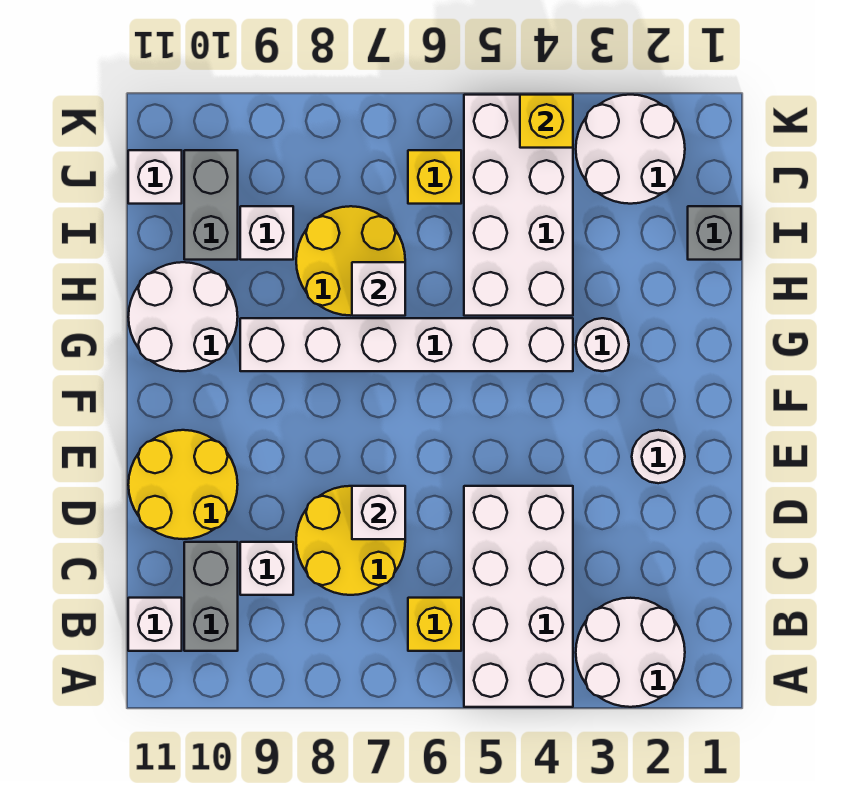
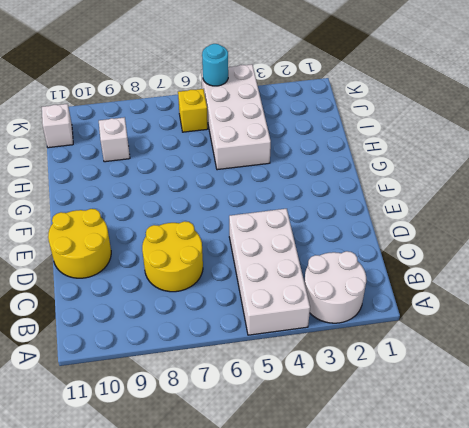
cyan 1x1 round brick [202,44,228,86] -> none
none -> yellow 1x1 brick [408,598,461,651]
none -> grey 1x2 brick [184,542,238,651]
none -> white 1x1 brick [128,598,182,651]

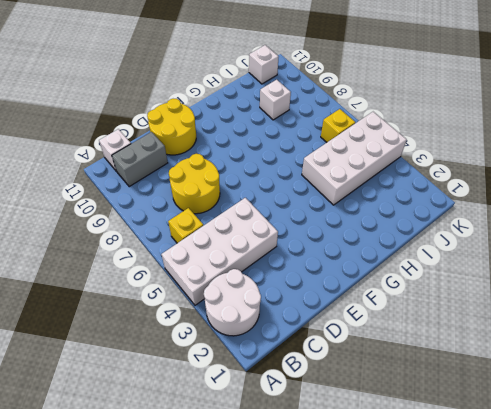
none -> white 1x1 brick [240,542,293,595]
none -> white 1x1 round brick [632,430,685,483]
none -> white 1x1 round brick [576,318,629,371]

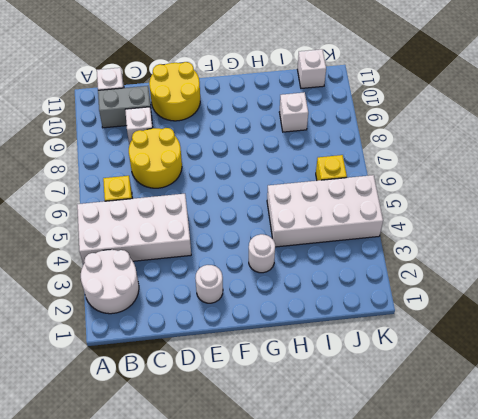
none -> white 1x6 brick [240,318,573,371]
none -> white 2x2 round brick [128,262,238,371]
none -> yellow 2x2 round brick [296,206,405,316]

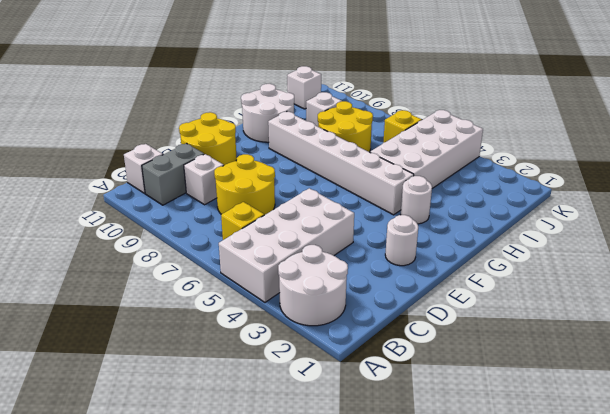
none -> grey 1x1 brick [688,206,741,260]
none -> grey 1x2 brick [184,150,238,260]
none -> white 2x2 round brick [576,95,685,204]

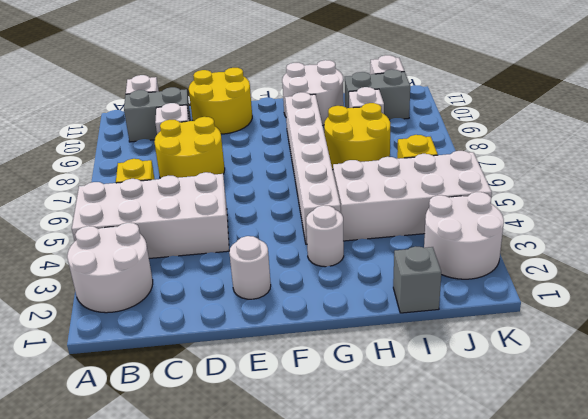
none -> white 1x1 brick [352,486,405,539]
none -> white 1x1 brick [352,262,405,316]
none -> yellow 1x1 brick [520,95,573,148]

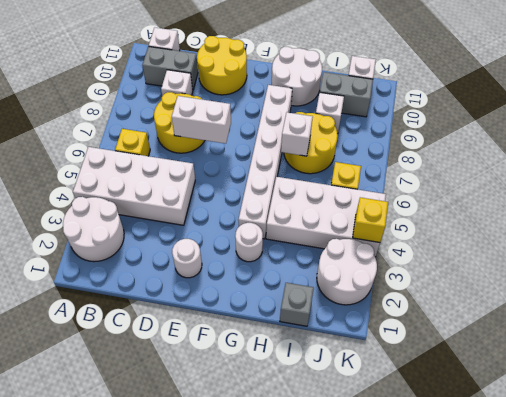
white 1x2 brick [172,96,231,144] -> white 1x1 brick [352,486,405,539]

